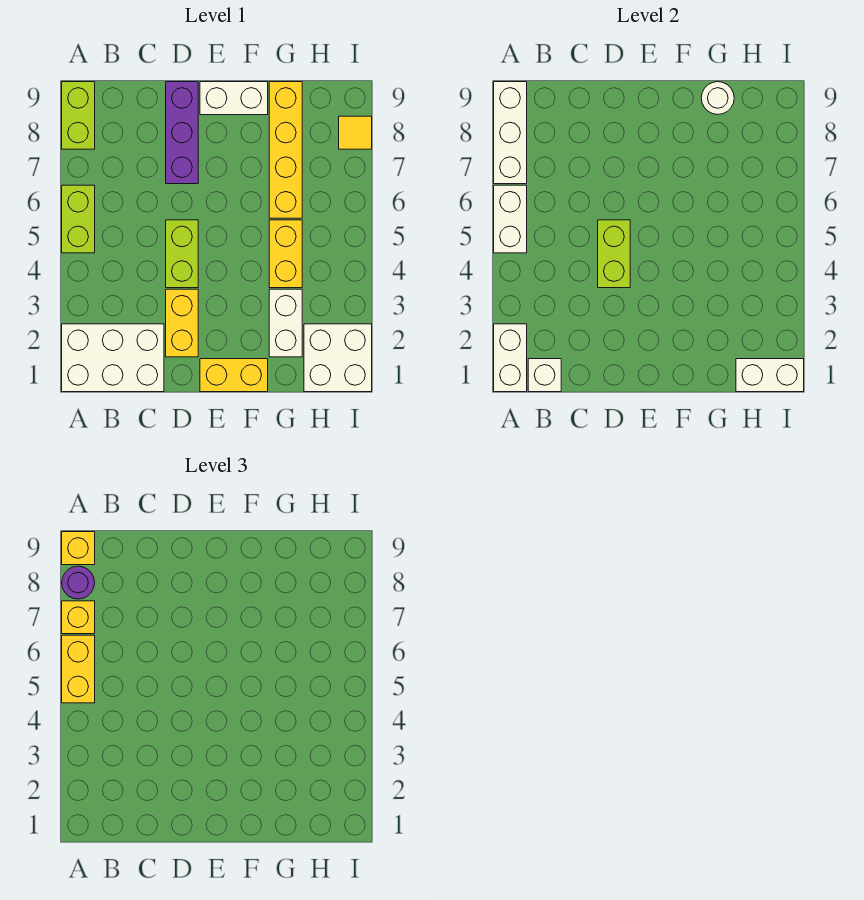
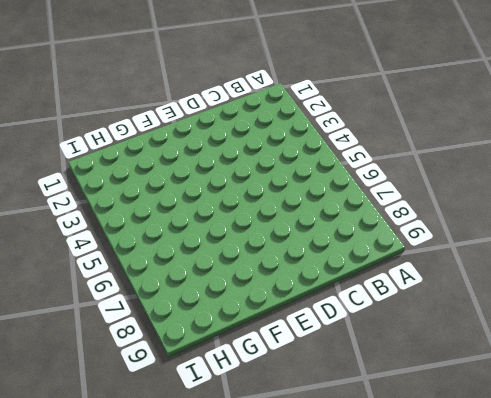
none -> white 2x3 brick [62,324,164,392]
none -> lime 1x2 brick [62,185,95,253]
none -> lime 1x2 brick [62,82,95,149]

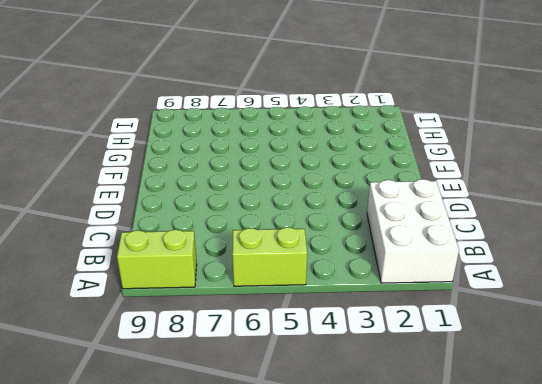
none -> yellow 1x2 brick [166,289,198,357]
none -> lime 1x2 brick [166,220,198,288]
none -> purple 1x3 brick [166,82,198,184]

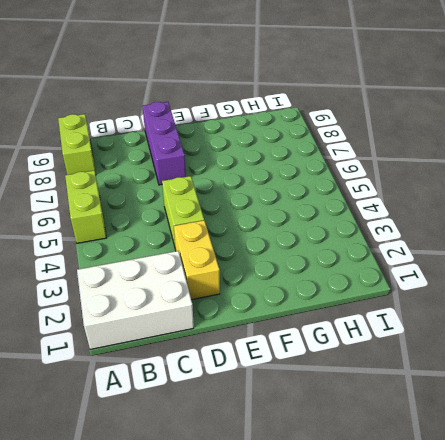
none -> yellow 1x2 brick [200,359,268,392]
none -> white 1x2 brick [200,82,268,115]
none -> white 1x2 brick [269,289,302,357]

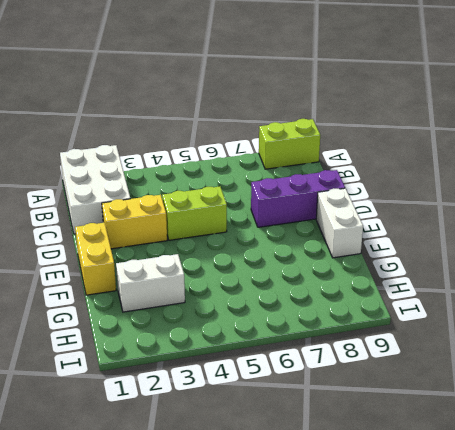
none -> lime 1x2 brick [62,185,95,253]
none -> yellow 1x2 brick [269,220,302,288]
none -> yellow 1x4 brick [269,82,302,218]

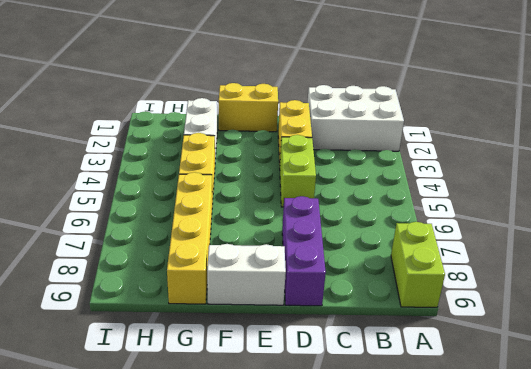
none -> lime 1x2 brick [62,185,95,253]
none -> white 2x2 brick [304,324,372,392]
none -> yellow 1x1 tile [339,116,372,149]

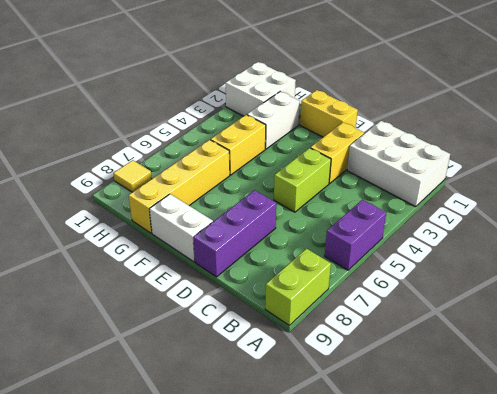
purple 1x2 brick [325,200,386,270] -> lime 1x2 brick [62,185,95,253]
none -> white 1x2 brick [494,324,527,392]
none -> white 1x2 brick [494,185,527,253]
none -> white 1x3 brick [494,82,527,184]

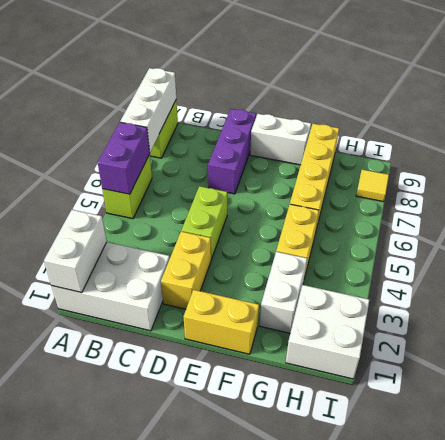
purple 1x2 brick [98,122,150,194] -> white 1x2 brick [494,185,527,253]
none -> white 1x1 brick [528,359,561,392]
none -> lime 1x2 brick [598,220,630,288]
none -> white 1x1 round brick [701,82,734,115]

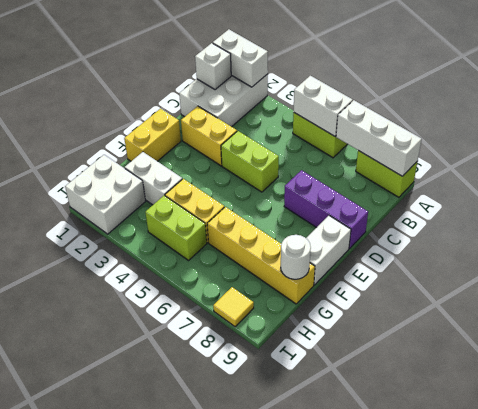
lime 1x2 brick [145,196,207,260] -> lime 1x2 brick moved to [598,220,630,288]
none -> white 1x2 brick [736,359,804,392]
none -> yellow 1x2 brick [62,635,95,703]
none -> yellow 1x1 brick [62,601,95,634]

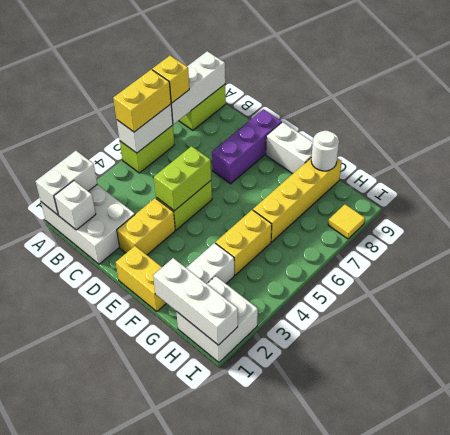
white 1x3 brick [153,258,238,345] -> white 1x2 brick [736,359,804,392]
none -> purple 1x1 round brick [62,566,95,599]
none -> yellow 1x1 brick [62,532,95,565]

